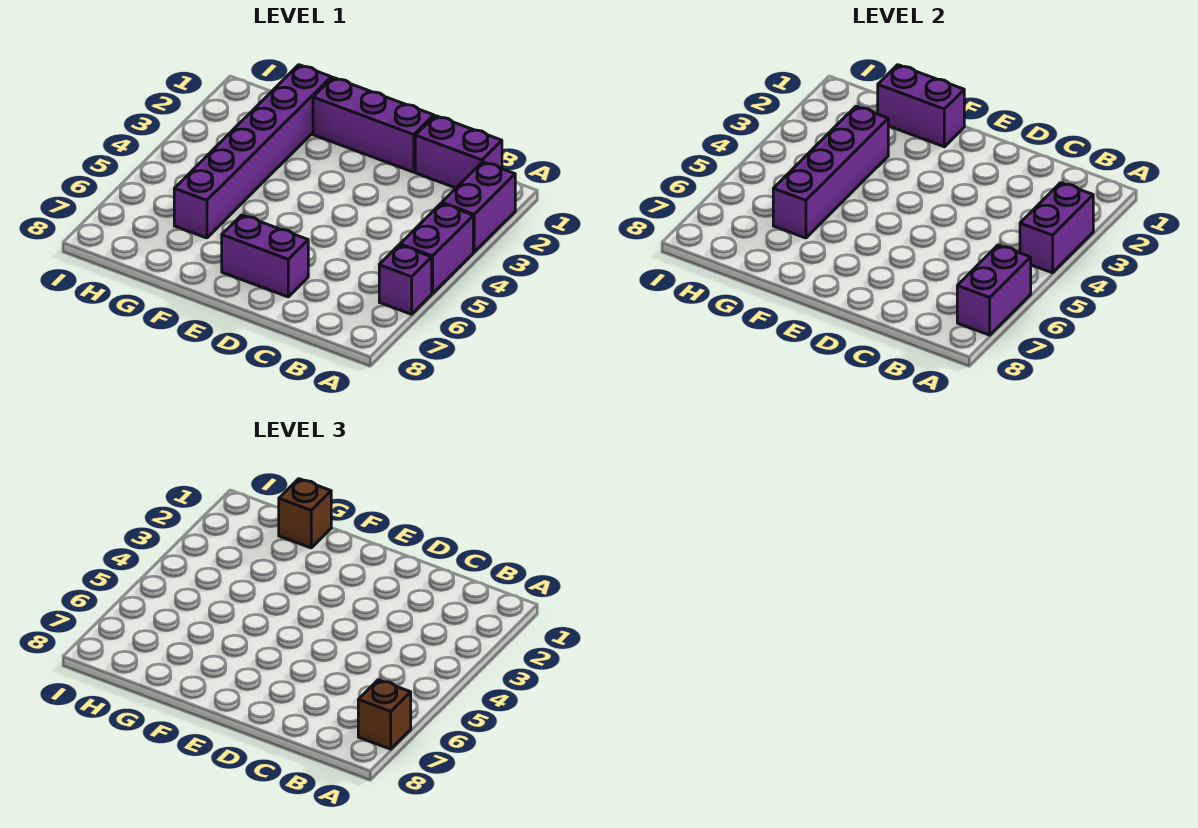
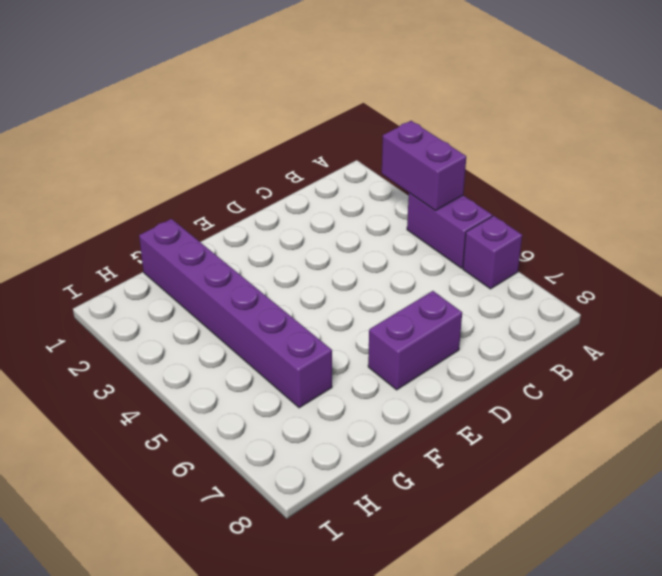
none -> purple 1x2 brick [442,162,515,252]
none -> purple 1x2 brick [415,116,502,188]
none -> purple 1x3 brick [313,78,434,172]

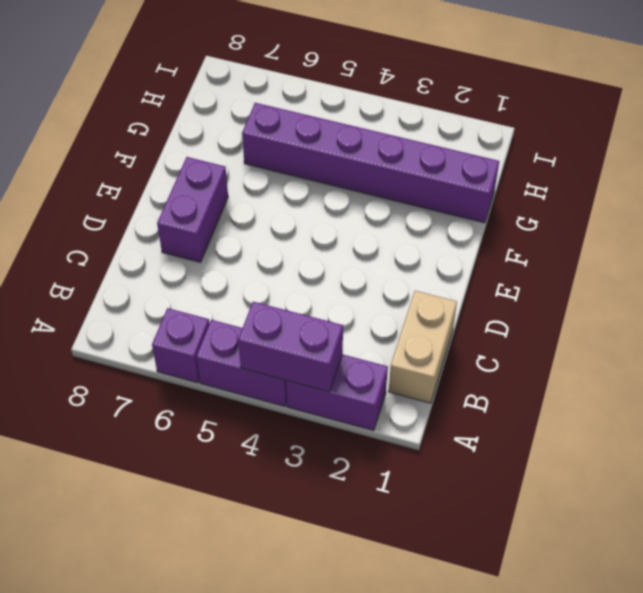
tan 1x2 brick [389,291,457,403] -> purple 1x2 brick [415,116,502,188]
none -> purple 1x3 brick [313,78,434,172]
none -> purple 1x2 brick [957,245,1031,335]
none -> purple 1x2 brick [878,65,964,147]

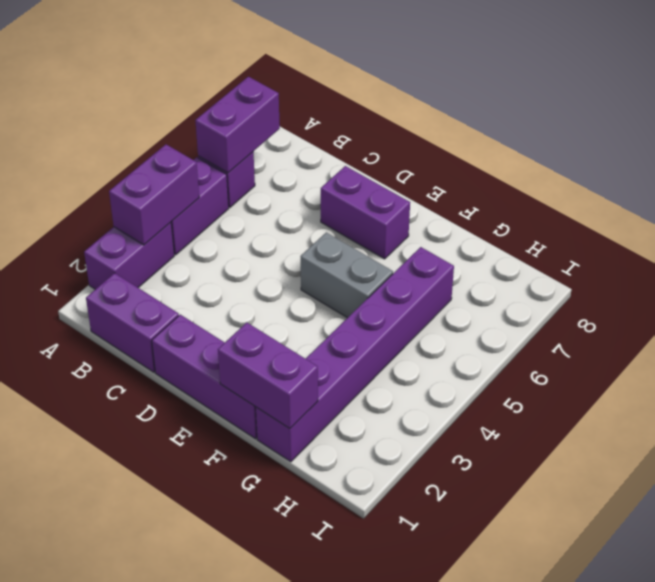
grey 1x2 brick [300,232,393,318] -> none
none -> purple 1x4 brick [773,106,888,238]
none -> brown 1x1 brick [358,680,411,749]
none -> brown 1x1 brick [279,479,331,548]

